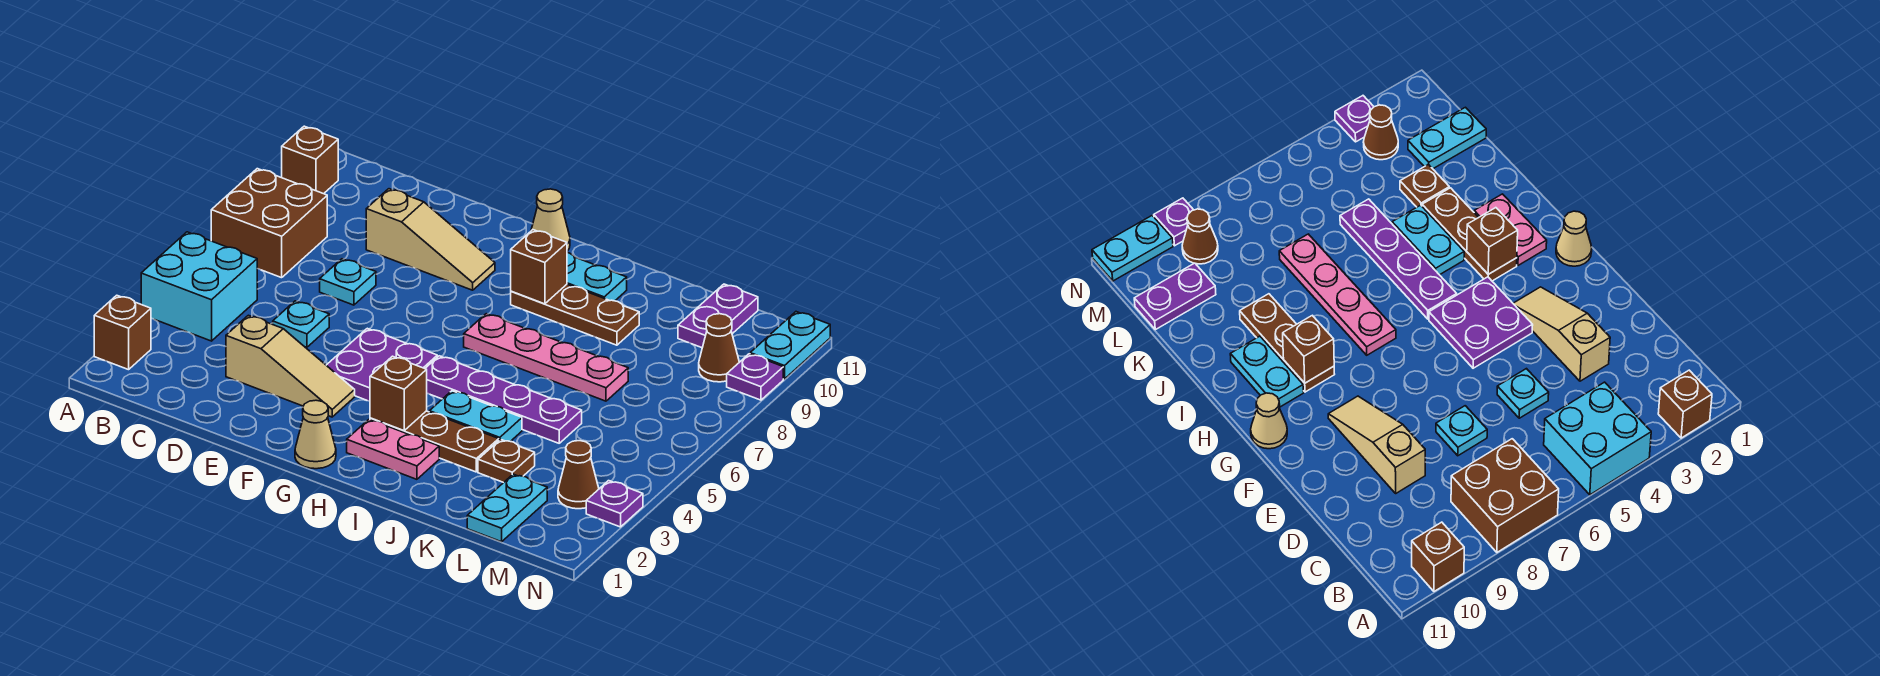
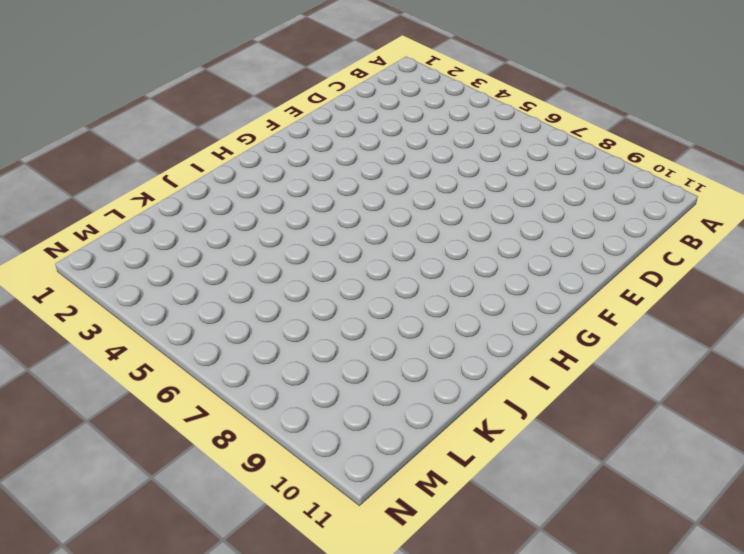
none -> brown 1x1 brick [94,295,151,370]
none -> cyan 2x2 brick [141,232,257,341]
none -> brown 2x2 brick [211,169,327,278]

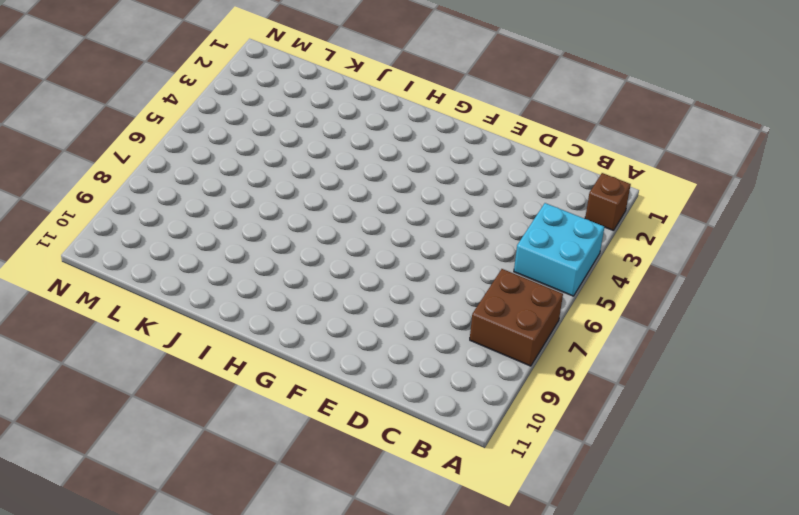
none -> brown 1x1 brick [282,126,338,194]
none -> tan 1x3 slope [226,315,355,417]
none -> cyan 1x1 plate [273,301,329,347]

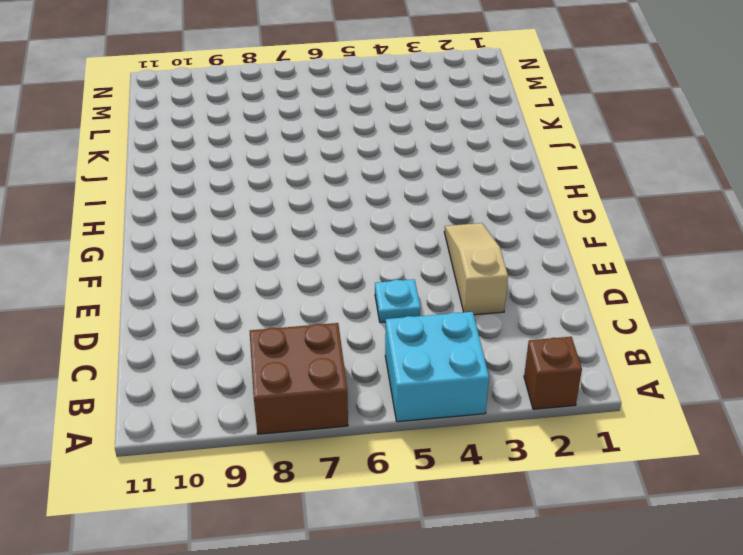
none -> brown 1x1 brick [282,126,338,194]
none -> cyan 1x1 plate [320,259,376,305]
none -> tan 1x3 slope [366,189,495,290]

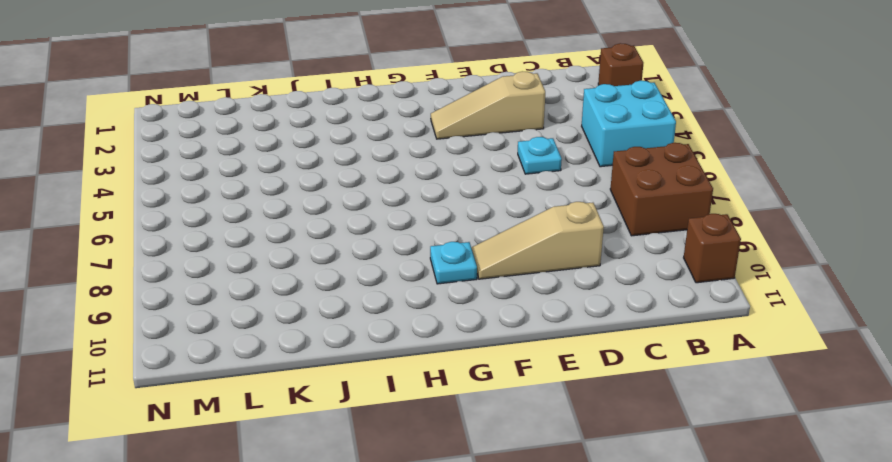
cyan 1x1 plate [430,242,477,284] -> cyan 1x1 plate moved to [320,259,376,305]
none -> purple 2x2 plate [326,328,437,401]
none -> tan 1x1 cone [295,400,336,469]
none -> tan 1x1 cone [531,189,570,251]

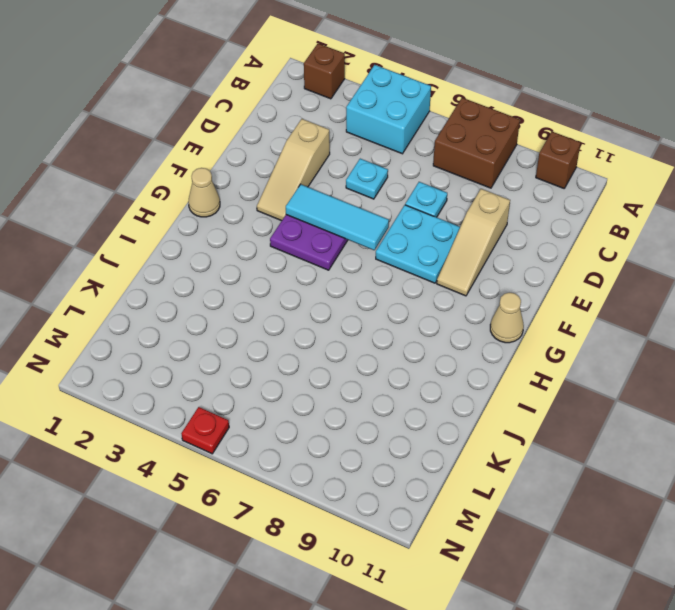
cyan 2x2 plate [376,205,460,283] -> none
cyan 1x3 tile [286,184,389,250] -> none
red 1x1 plate [181,407,229,454] -> none
none -> pink 1x2 plate [347,419,439,479]
none -> brown 1x3 plate [370,411,499,472]
none -> purple 1x4 plate [425,356,582,443]

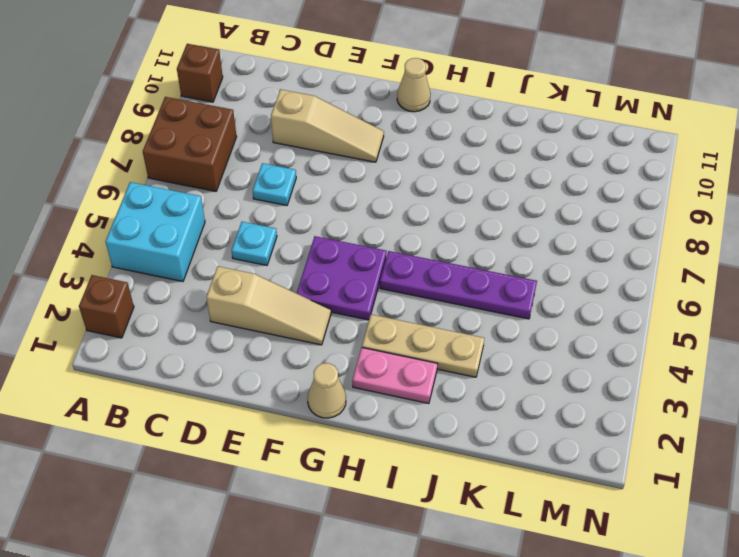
tan 1x3 plate [362,314,484,377] -> brown 1x3 plate [370,411,499,472]
none -> pink 1x4 plate [464,314,628,401]
none -> brown 1x3 plate [511,284,639,345]
none -> cyan 1x2 plate [567,253,627,301]

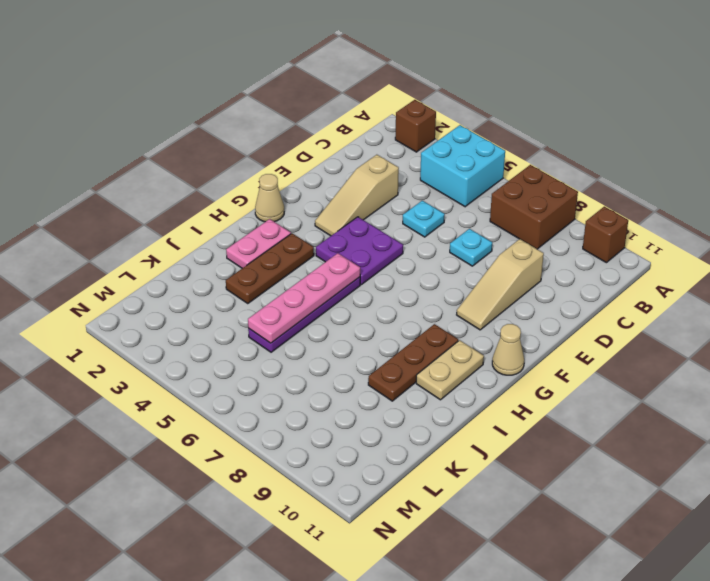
pink 1x4 plate [248,253,360,343] -> pink 1x4 plate moved to [464,314,628,401]
tan 1x2 plate [416,340,484,400] -> cyan 1x2 plate [567,253,627,301]
none -> cyan 1x2 plate [429,391,522,441]
none -> brown 1x1 plate [478,439,535,483]
none -> cyan 1x2 plate [467,474,547,542]

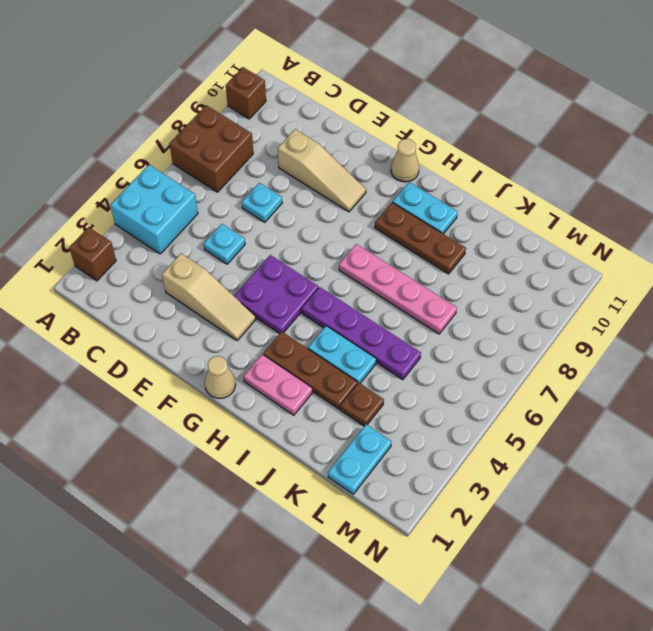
none -> purple 1x2 plate [678,284,758,348]
none -> brown 1x1 cone [558,441,599,509]
none -> brown 1x1 cone [699,314,739,382]

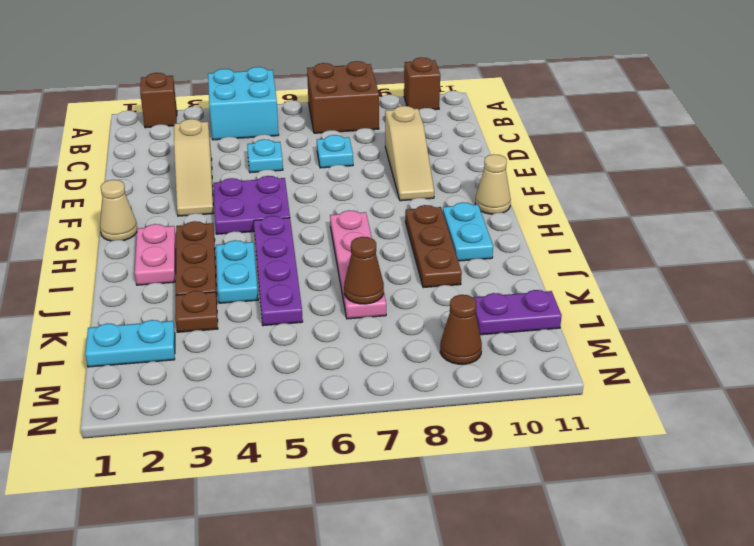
brown 1x1 cone [344,237,384,304] -> brown 1x1 cone moved to [558,441,599,509]
none -> purple 1x1 plate [586,481,643,527]
none -> purple 1x1 plate [727,354,783,400]
none -> cyan 1x2 plate [750,312,830,379]

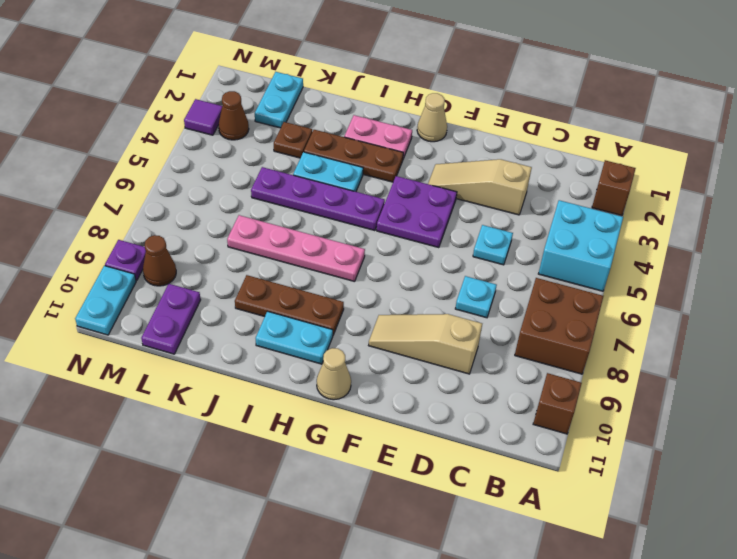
purple 1x1 tile [184,99,222,135] -> purple 1x1 plate [586,481,643,527]
none -> brown 1x1 brick [370,356,427,430]
none -> brown 1x1 brick [511,230,567,304]

